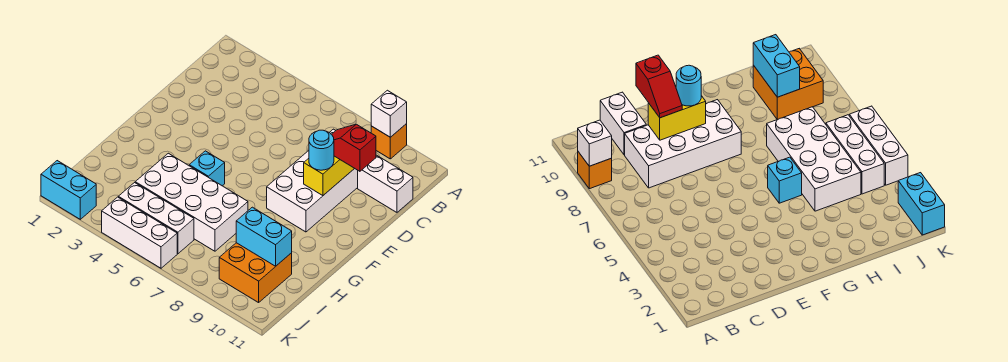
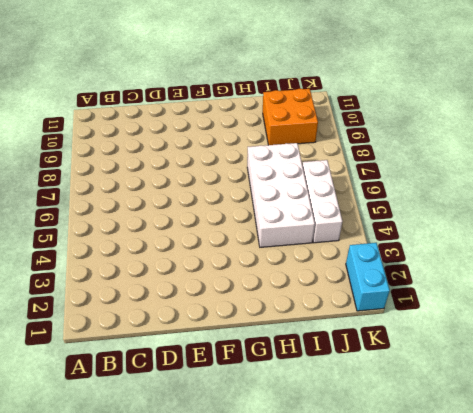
none -> orange 1x1 brick [371,124,407,159]
none -> white 2x4 brick [267,129,358,232]
none -> white 1x2 brick [358,155,413,212]

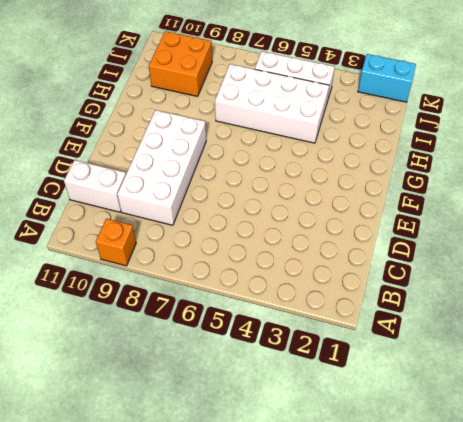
none -> cyan 1x1 brick [189,151,225,186]
none -> white 1x3 brick [102,197,177,268]
none -> white 1x1 brick [371,90,407,137]

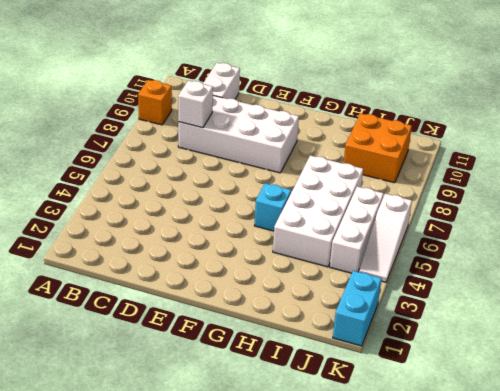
white 1x1 brick [178,81,213,128] -> white 1x1 brick moved to [371,90,407,137]
white 1x3 slope [359,194,412,282] -> white 1x3 brick [102,197,177,268]
none -> yellow 1x2 brick [304,156,354,196]
none -> cyan 1x2 brick [236,207,292,266]
none -> red 1x2 slope [332,124,376,171]

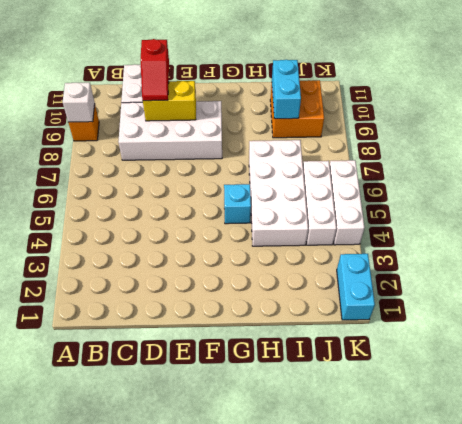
none -> cyan 1x1 round brick [309,130,334,170]

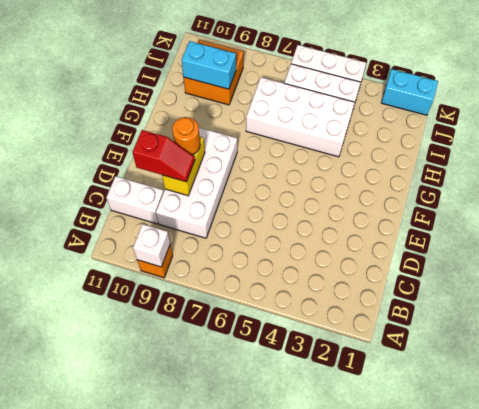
orange 1x1 round brick [172,117,200,155] -> cyan 1x1 round brick [309,130,334,170]
none -> cyan 1x1 brick [189,151,225,186]

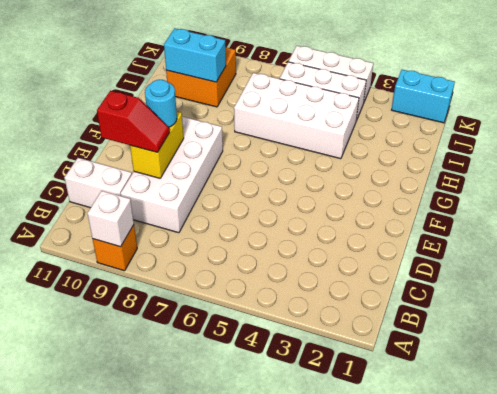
none -> cyan 1x1 brick [189,151,225,186]

